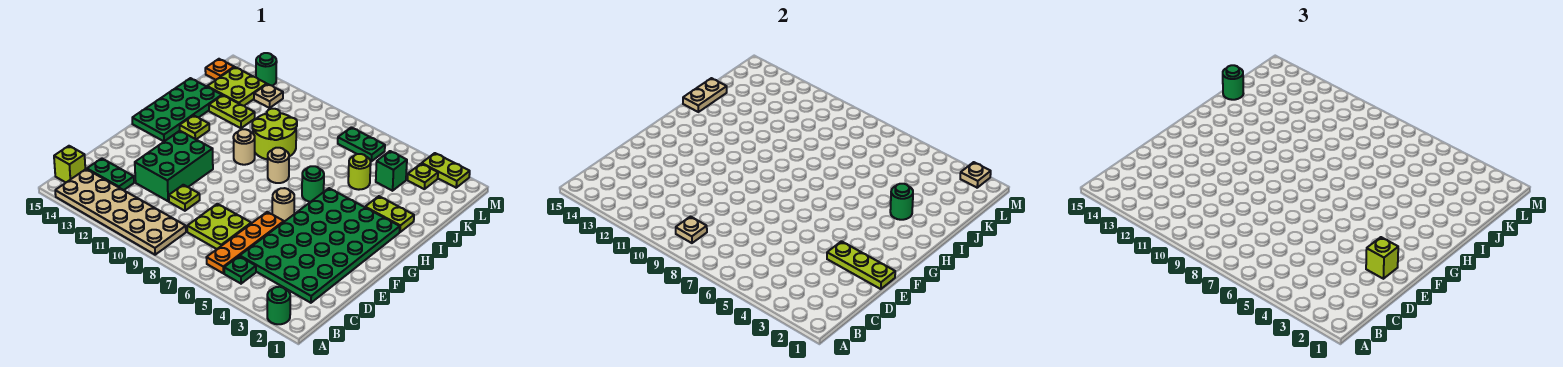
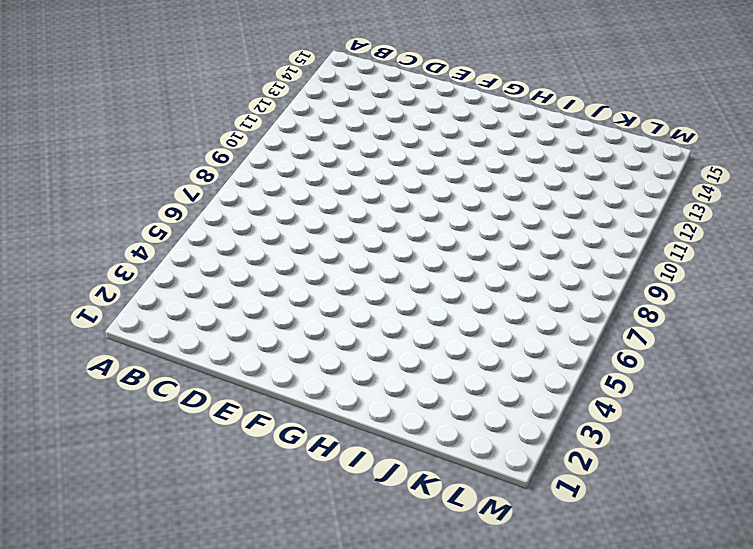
none -> green 1x1 round brick [267,287,290,324]
none -> tan 2x6 plate [55,169,186,255]
none -> green 1x1 plate [224,256,256,284]
none -> orange 1x4 plate [206,212,284,273]

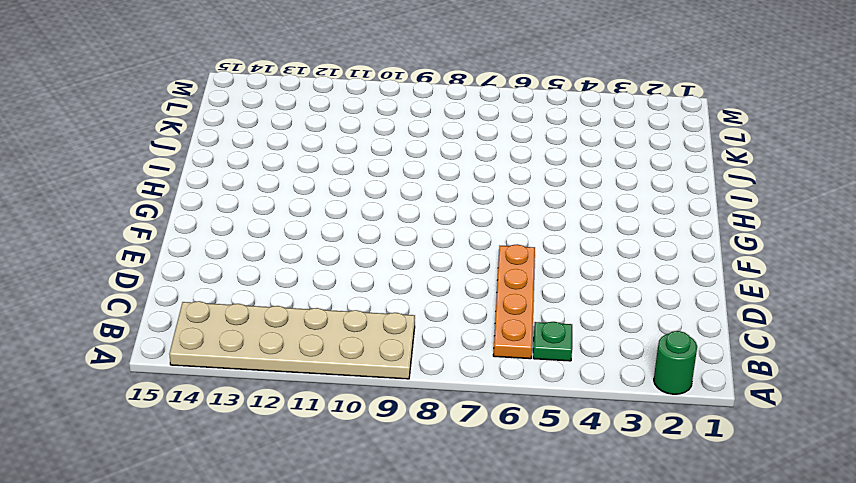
none -> lime 1x1 brick [54,146,85,183]
none -> green 4x6 plate [240,188,400,303]
none -> lime 2x2 plate [187,204,251,249]
none -> green 1x2 plate [87,158,134,190]

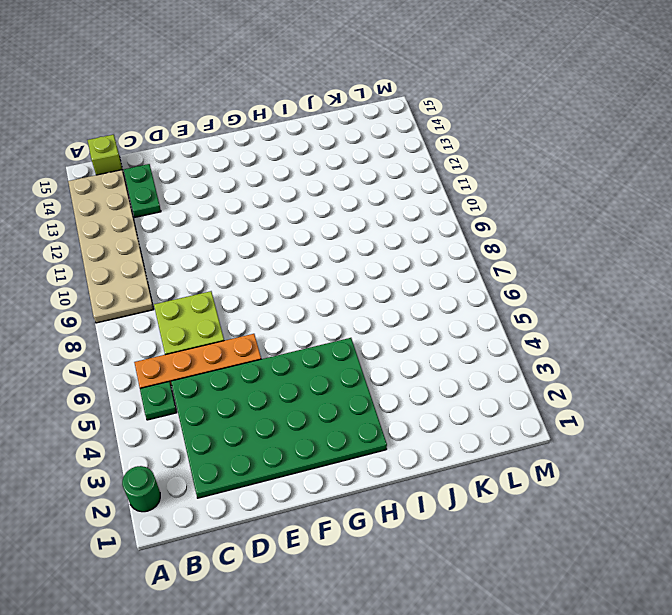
none -> lime 1x1 plate [169,185,200,211]
none -> green 2x3 brick [135,131,213,201]
none -> tan 1x1 round brick [272,188,294,222]
none -> green 2x4 plate [132,78,222,141]

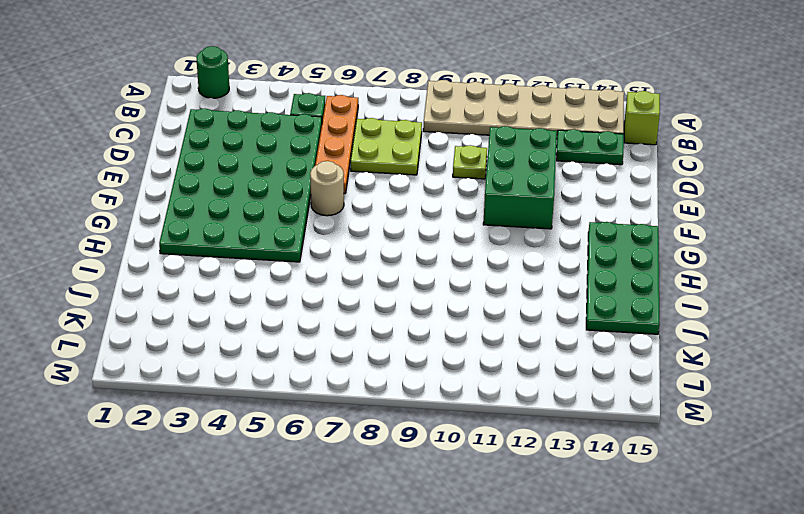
none -> green 1x1 round brick [302,166,324,202]
none -> tan 1x1 round brick [268,148,289,183]
none -> tan 1x1 round brick [233,129,255,165]
none -> lime 1x1 plate [180,115,209,139]

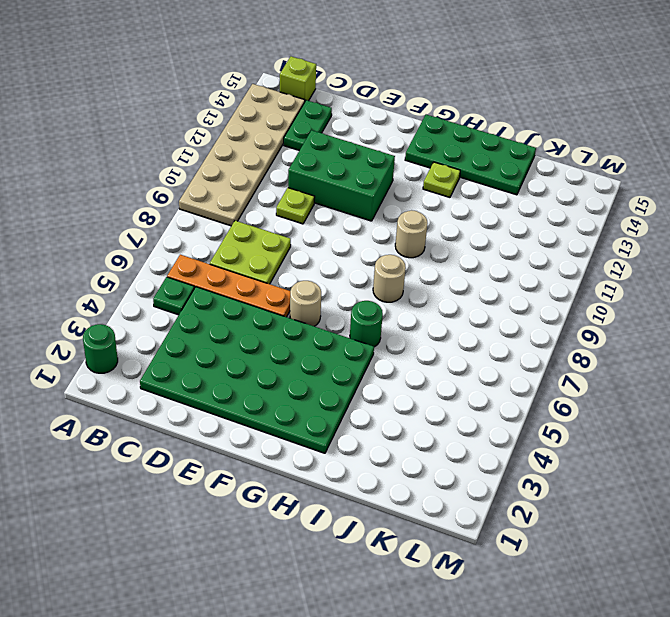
none -> lime 1x2 plate [365,196,414,232]
none -> lime 2x2 round brick [252,109,297,160]
none -> lime 1x1 round brick [348,154,371,190]
none -> lime 1x2 plate [209,95,255,128]

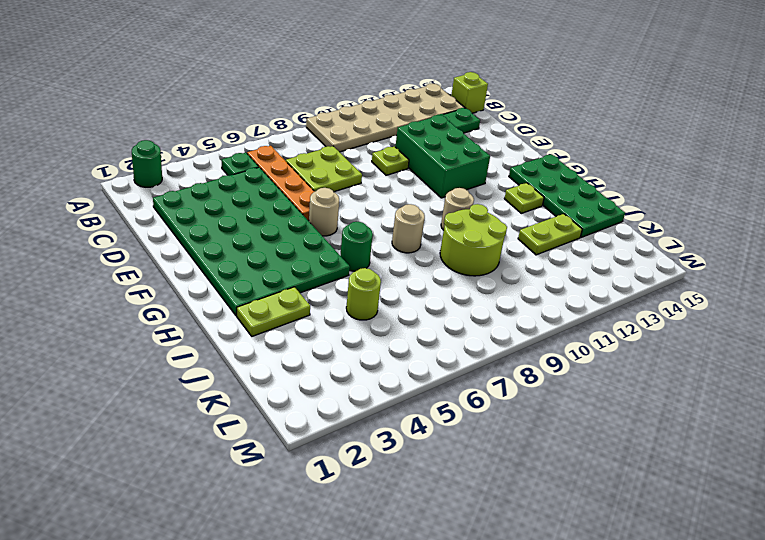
none -> green 1x1 brick [376,151,407,191]
none -> lime 2x2 plate [207,67,267,106]
none -> lime 1x1 plate [408,164,438,189]
none -> green 1x2 plate [338,127,385,161]

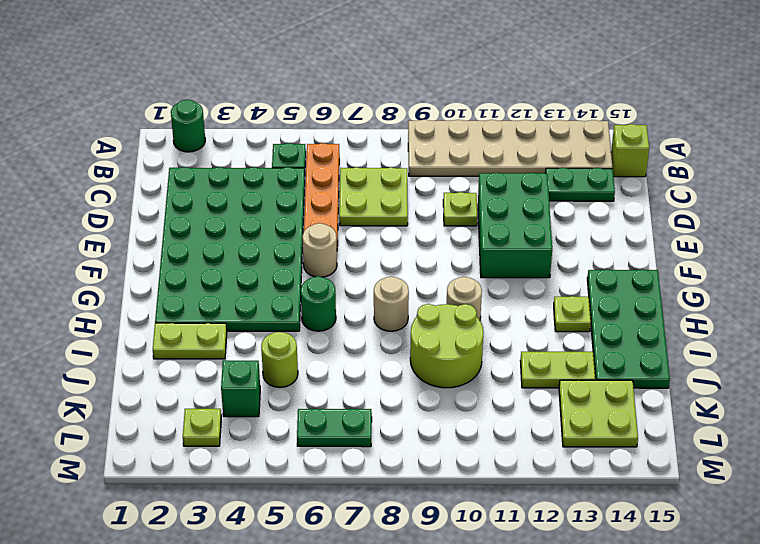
none -> tan 1x1 plate [254,84,283,108]
none -> orange 1x1 plate [205,59,234,80]
none -> lime 1x2 plate [422,153,470,188]
none -> green 1x1 round brick [256,53,277,86]

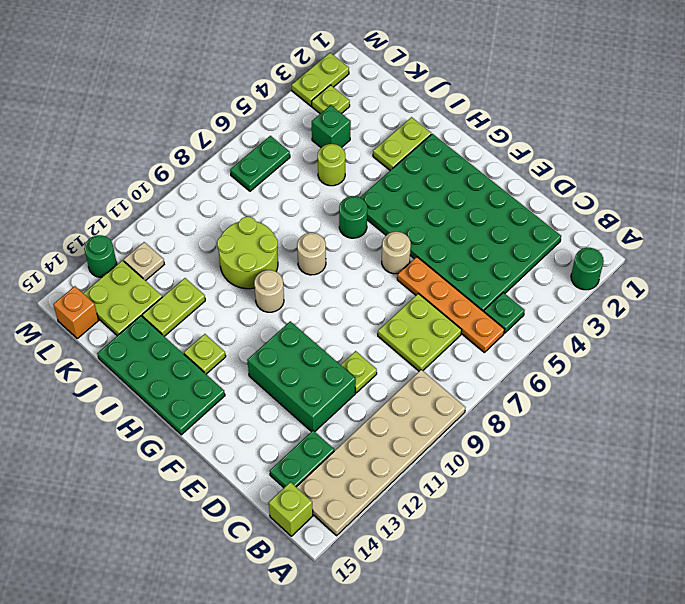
orange 1x1 brick [53,286,99,339] -> orange 1x1 plate [205,59,234,80]
none -> tan 1x1 plate [676,216,707,243]
none -> lime 1x3 plate [827,241,895,289]
none -> green 1x1 round brick [890,184,913,220]
none -> tan 1x2 plate [683,78,727,112]

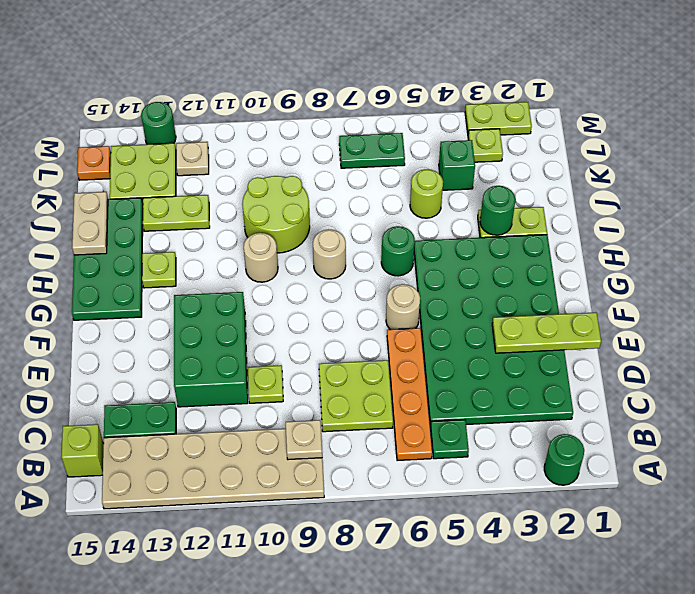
none -> tan 1x1 plate [960,162,991,188]
none -> lime 1x1 brick [1366,237,1398,279]
none -> green 1x1 round brick [1223,65,1244,100]

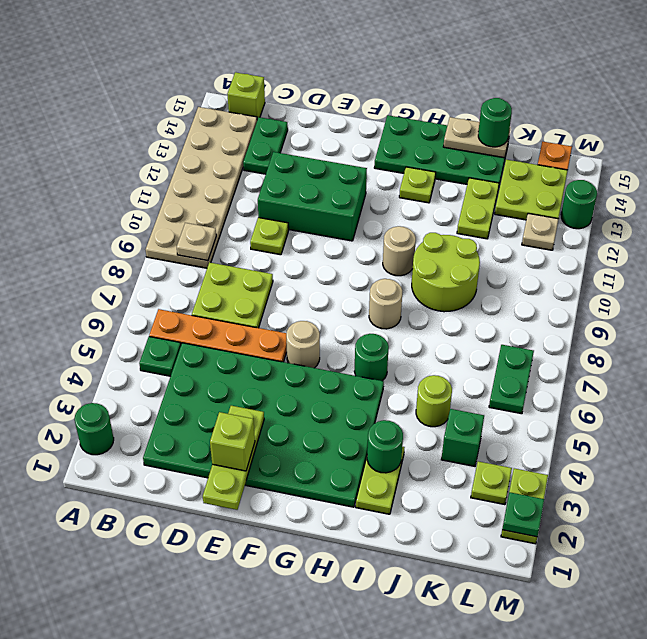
green 1x1 plate [502,492,544,537] -> tan 1x1 plate [960,162,991,188]

